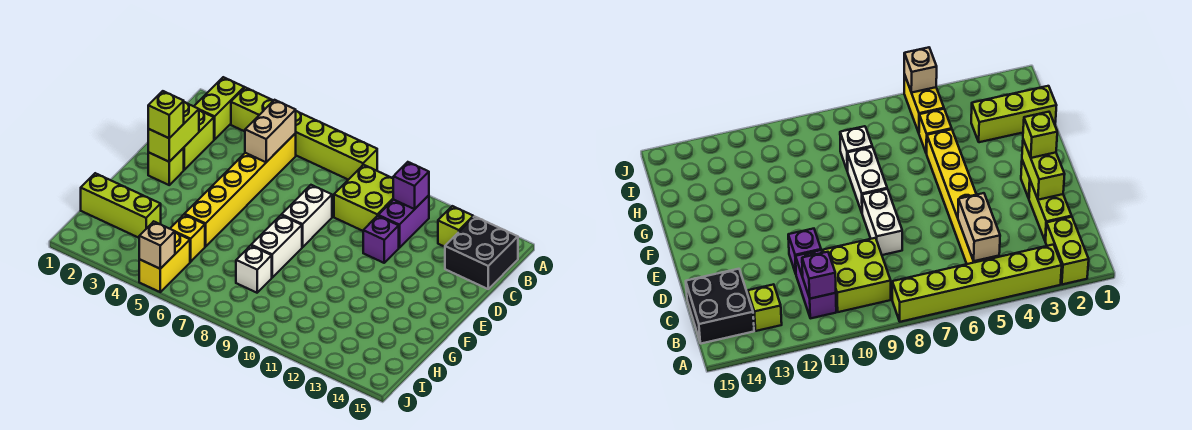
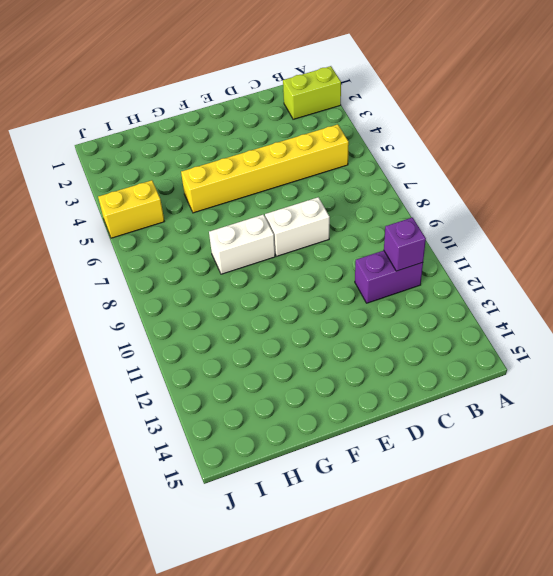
none -> lime 1x6 brick [231,87,377,180]
none -> lime 2x2 brick [334,165,394,231]
none -> lime 1x1 brick [438,206,473,247]

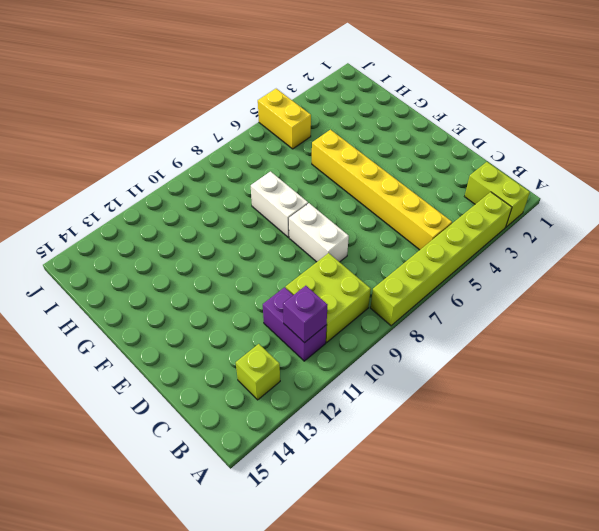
none -> black 2x2 brick [445,216,518,289]
none -> lime 1x2 brick [184,111,214,170]
none -> purple 1x1 brick [363,216,399,263]

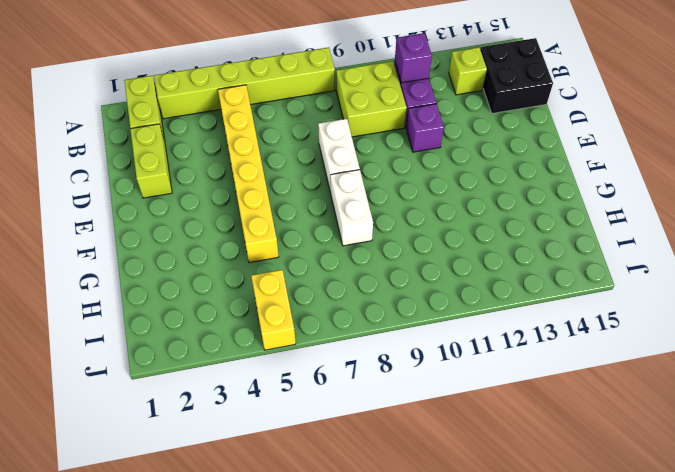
none -> lime 1x1 brick [148,148,184,185]
none -> lime 1x3 brick [81,173,161,238]
none -> yellow 1x1 brick [170,215,205,262]

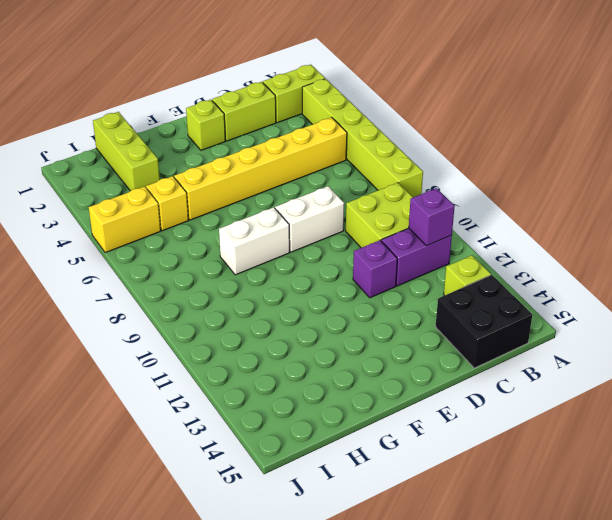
none -> white 1x1 brick [236,246,272,293]
none -> tan 1x2 brick [245,100,296,162]
none -> lime 1x2 brick [148,102,199,162]

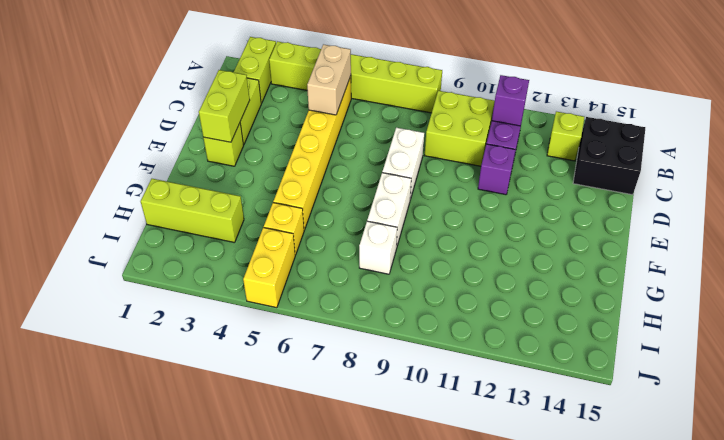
none -> tan 1x1 brick [139,221,175,269]
none -> lime 1x1 brick [148,91,184,138]

